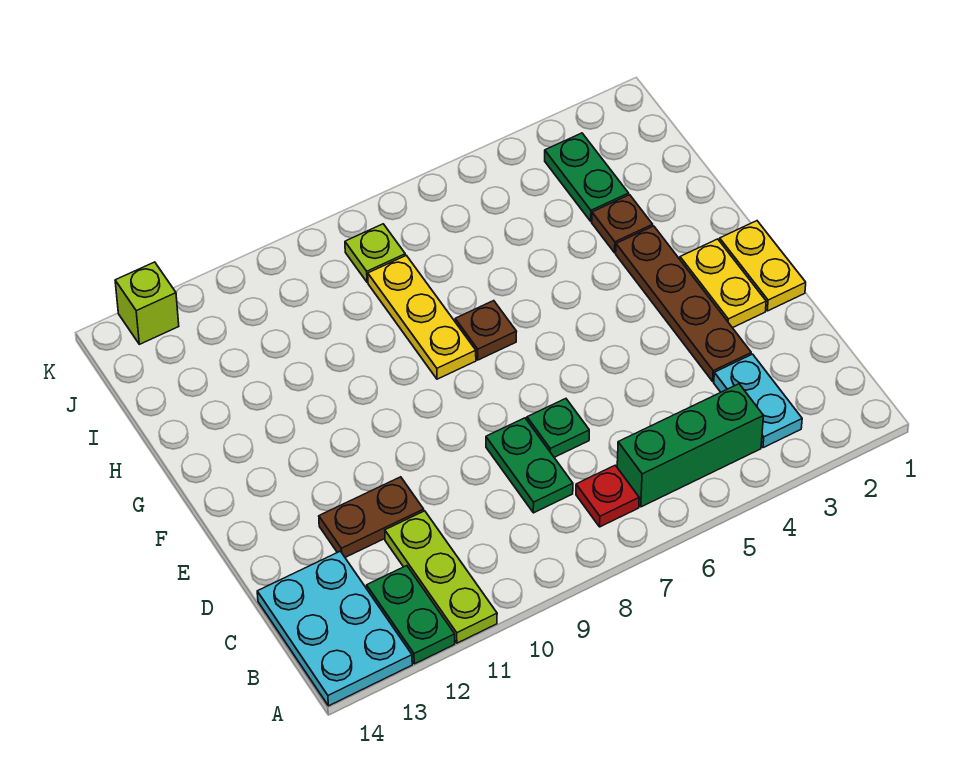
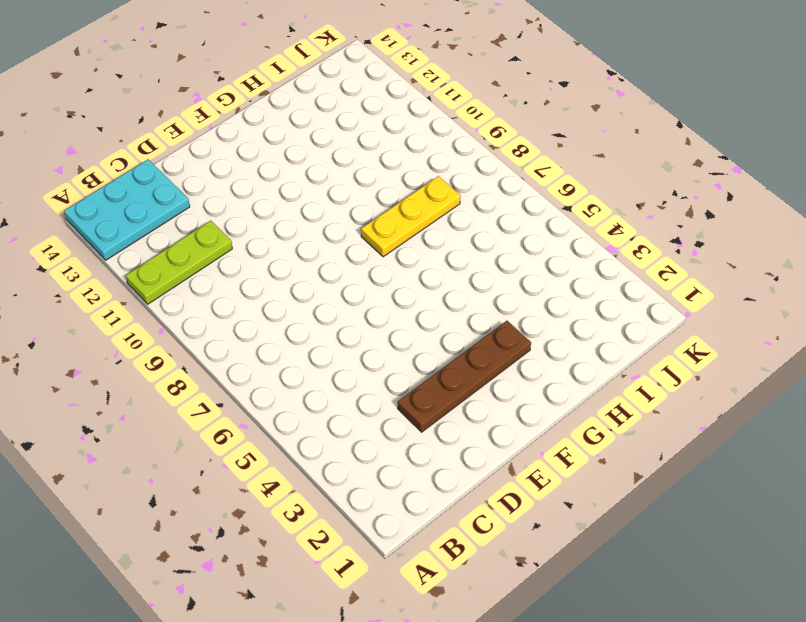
none -> green 1x2 plate [367,566,455,664]
none -> cyan 1x2 plate [714,354,802,448]
none -> green 1x3 brick [617,384,764,507]

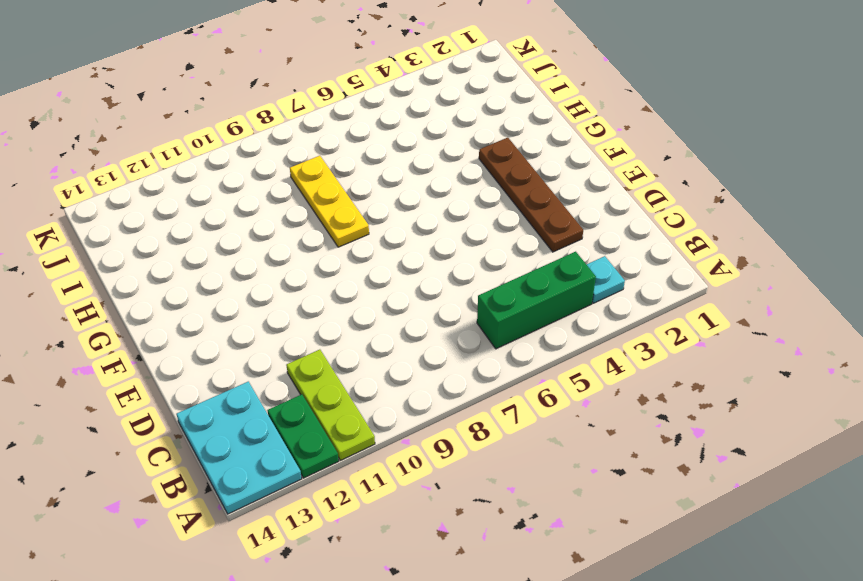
cyan 1x1 plate [586,256,625,303] -> cyan 1x2 plate [714,354,802,448]
none -> red 1x1 plate [576,465,639,527]
none -> green 1x2 plate [486,418,573,513]
none -> green 1x1 plate [527,399,589,457]

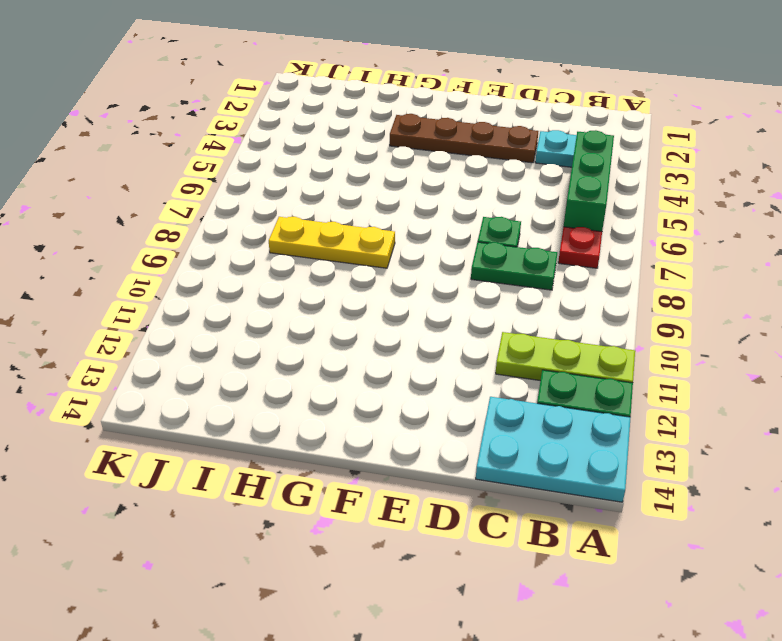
none -> brown 1x2 plate [319,477,424,557]
none -> yellow 1x2 plate [720,221,806,311]
none -> yellow 1x2 plate [680,239,766,328]

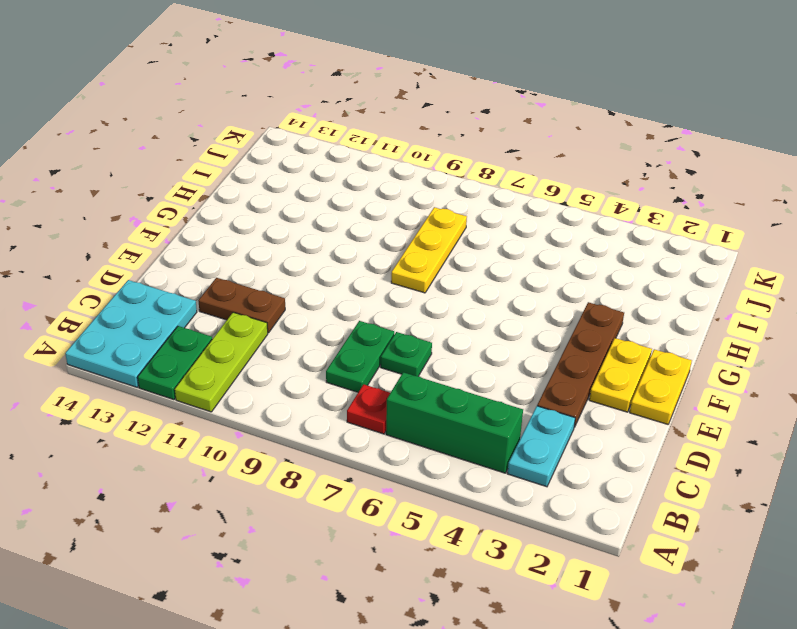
none -> brown 1x1 plate [455,301,517,360]
none -> brown 1x1 plate [592,195,653,253]
none -> green 1x2 plate [545,133,629,221]

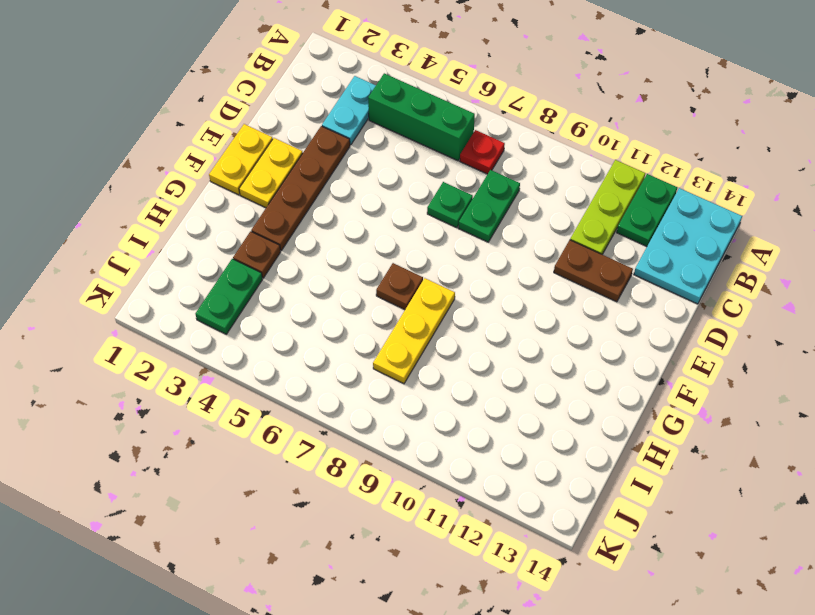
none -> lime 1x1 plate [345,224,405,282]
none -> lime 1x1 brick [115,262,179,344]

